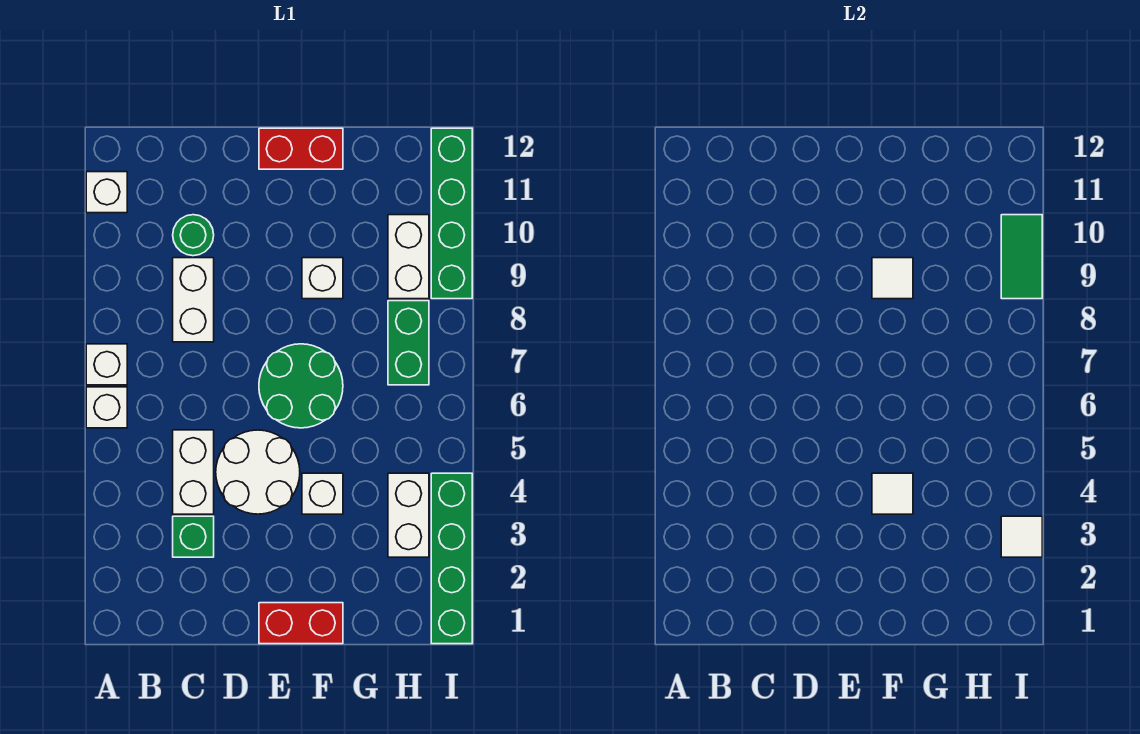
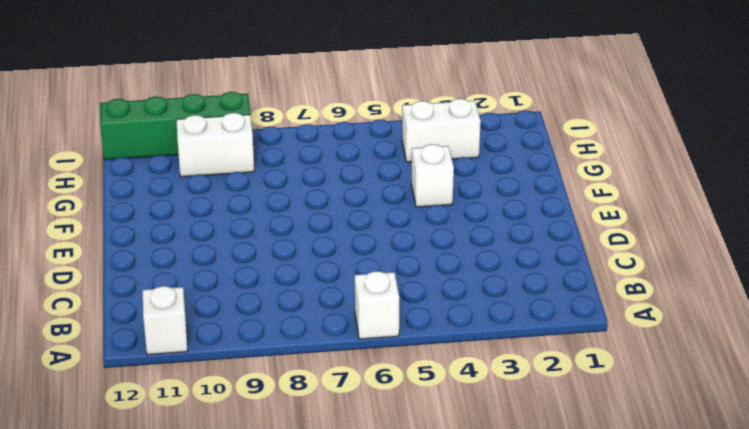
none -> white 1x1 brick [86,344,127,385]
none -> green 1x1 brick [173,516,214,557]
none -> white 1x2 brick [173,430,214,514]

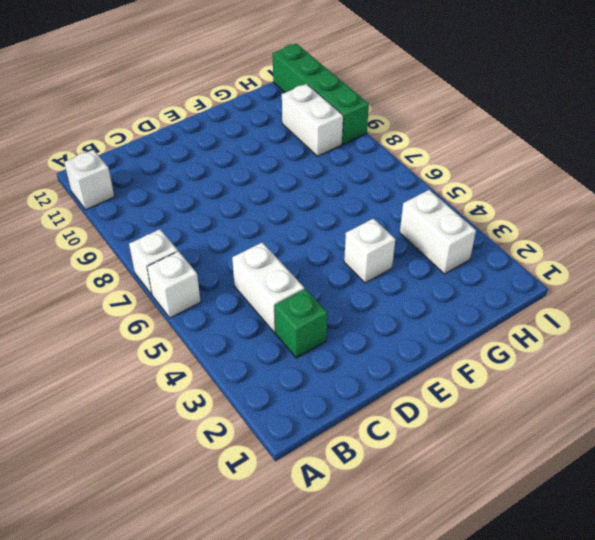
none -> white 1x2 brick [173,258,214,342]
none -> green 1x1 round brick [173,215,214,256]
none -> white 2x2 round brick [216,430,300,514]

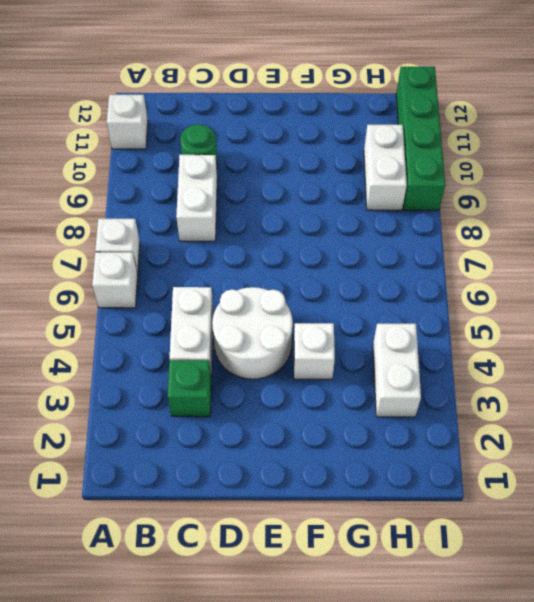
none -> red 1x2 brick [259,603,343,644]
none -> green 2x2 round brick [259,344,343,428]
none -> red 1x2 brick [259,128,343,169]

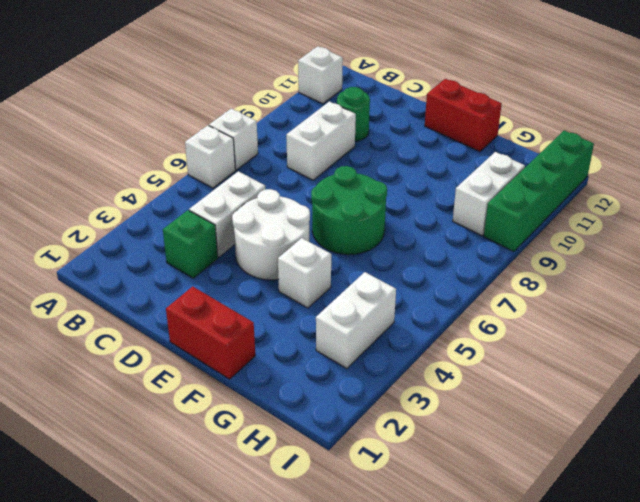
none -> white 1x1 brick [302,258,343,299]
none -> green 1x2 brick [388,301,429,385]
none -> green 1x4 brick [431,473,472,644]

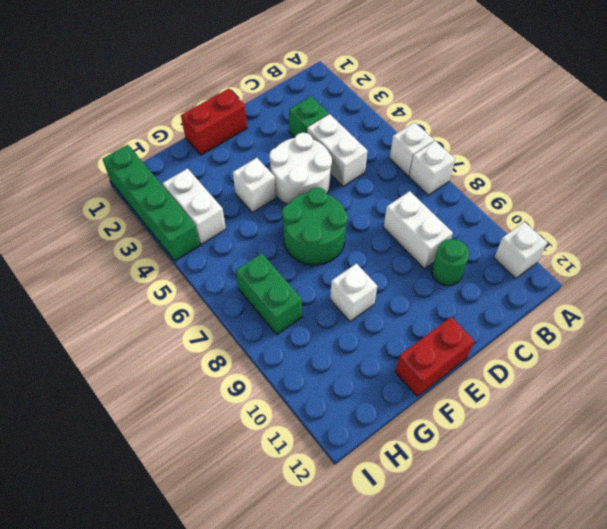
none -> white 1x2 brick [388,215,429,299]
none -> green 1x4 brick [431,128,472,299]
none -> white 1x1 tile [872,473,913,514]

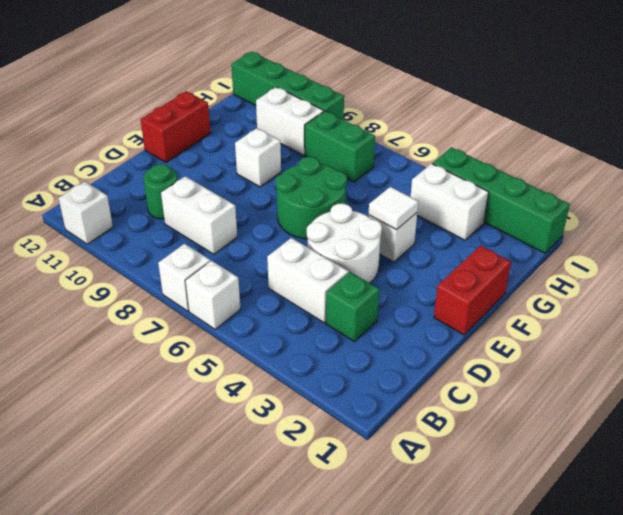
none -> white 1x1 tile [872,258,913,299]
none -> white 1x1 tile [1001,516,1042,557]
none -> green 1x2 tile [1001,215,1042,299]

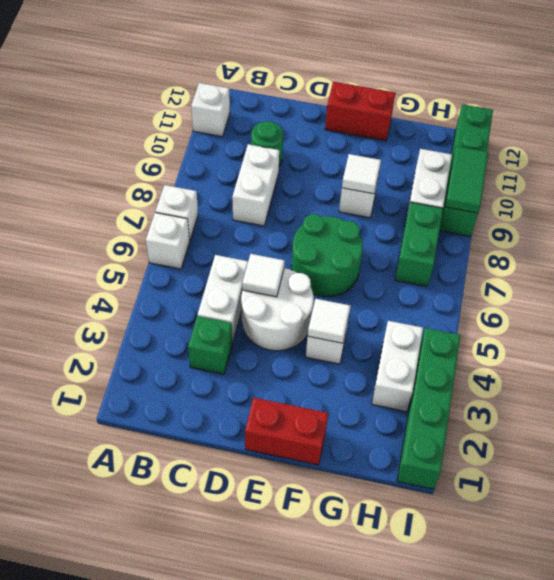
white 1x1 tile [242,254,285,297] -> white 1x1 tile moved to [1001,516,1042,557]

